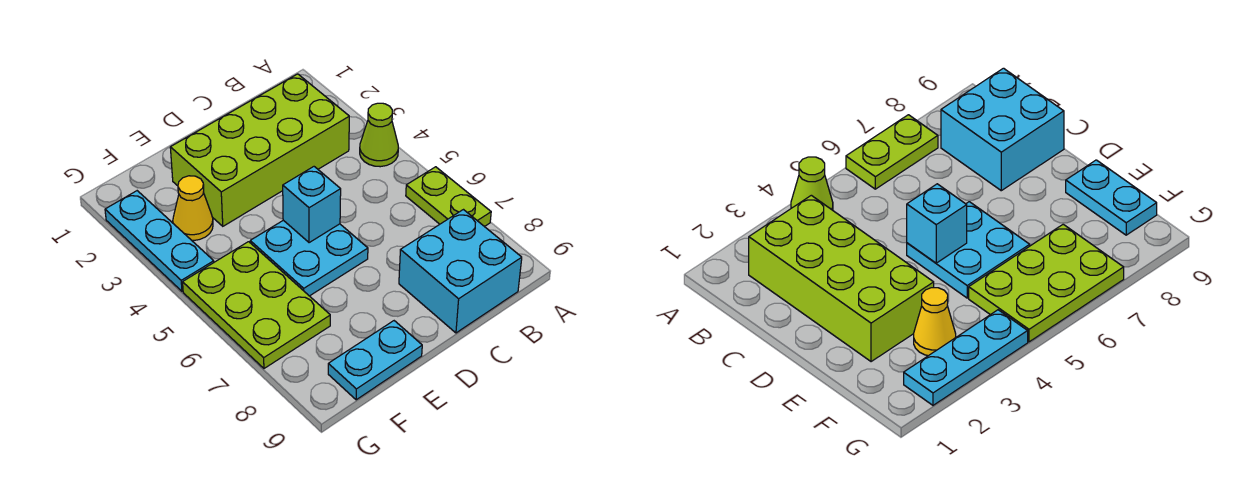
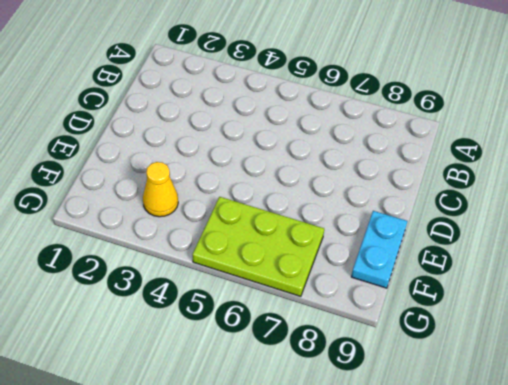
none -> lime 1x1 cone [360,103,398,167]
none -> lime 1x2 plate [406,167,491,227]

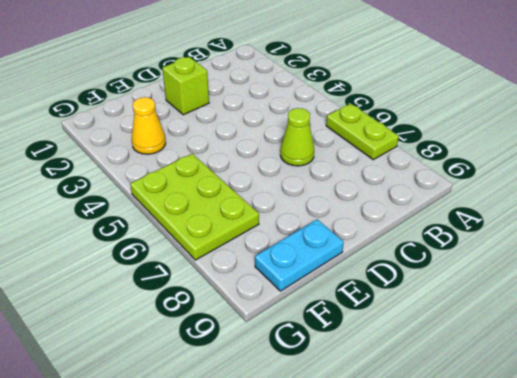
lime 1x1 cone [280,108,314,166] -> lime 1x1 cone moved to [360,103,398,167]
lime 1x1 brick [163,57,209,115] -> lime 2x4 brick [170,74,349,226]
none -> cyan 2x2 brick [399,210,522,333]
none -> cyan 2x2 plate [250,220,368,296]

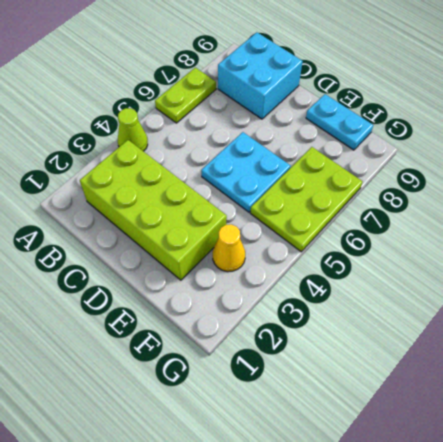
none -> cyan 1x3 plate [105,191,214,291]
none -> cyan 1x1 brick [283,167,341,243]

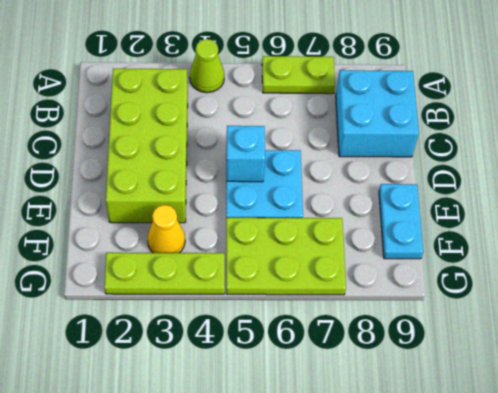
lime 1x3 plate [104,253,225,294] -> cyan 1x3 plate [105,191,214,291]

